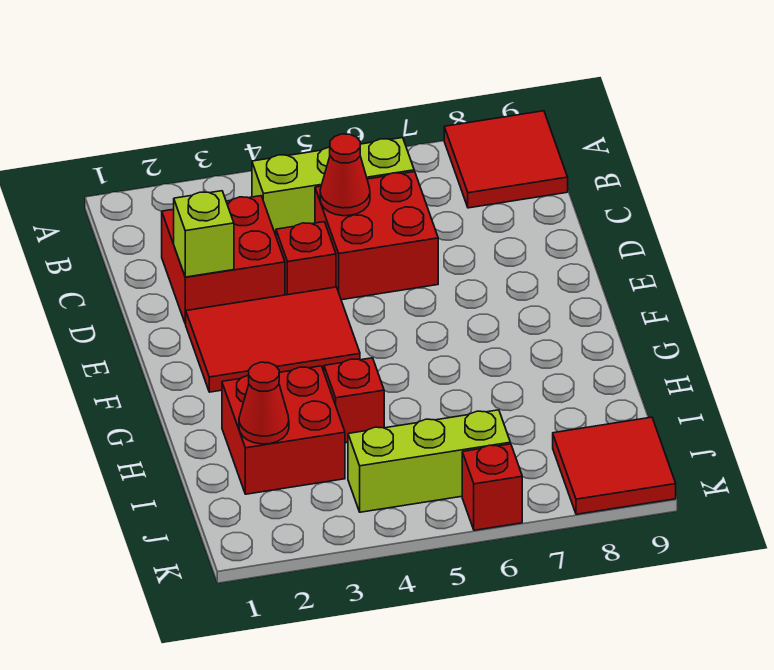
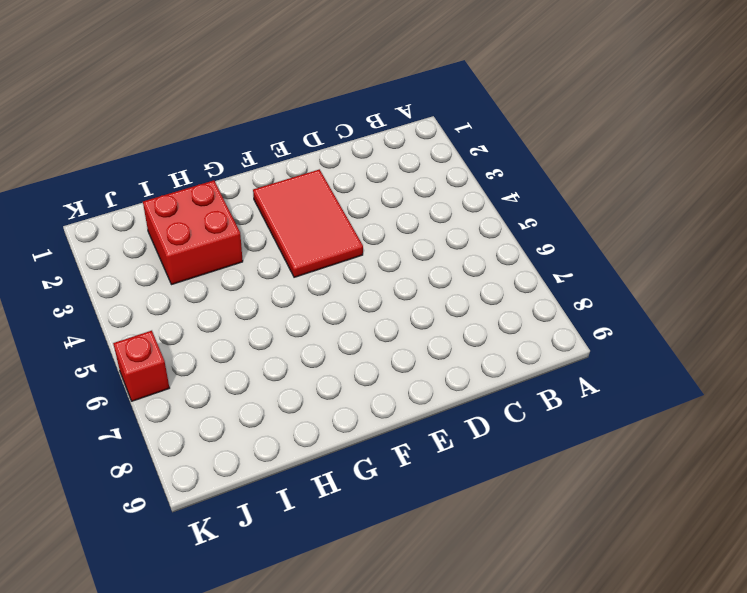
none -> red 2x2 tile [444,111,568,208]
none -> lime 1x3 brick [252,138,414,235]
none -> red 2x2 brick [162,196,285,324]

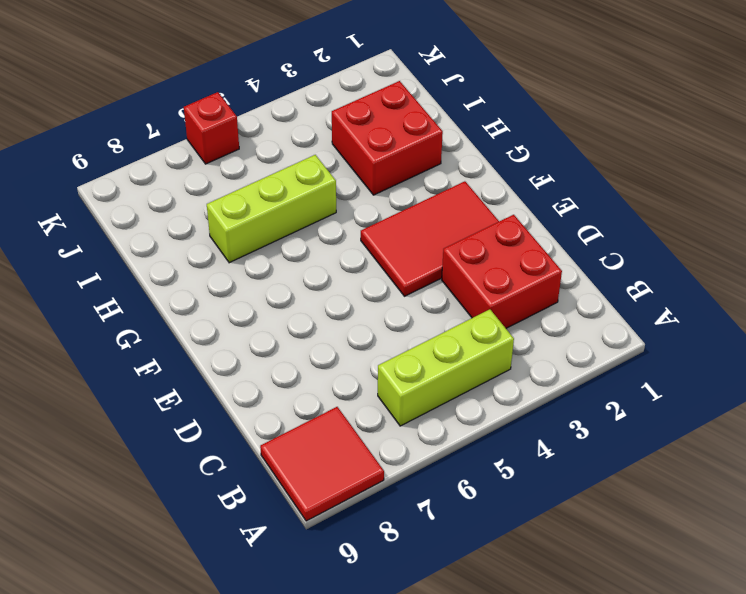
lime 1x3 brick [207,155,336,263] -> lime 1x3 brick moved to [348,410,510,512]
none -> red 2x2 brick [315,172,438,300]
none -> red 1x1 brick [276,222,336,295]
none -> red 1x1 brick [324,358,384,443]

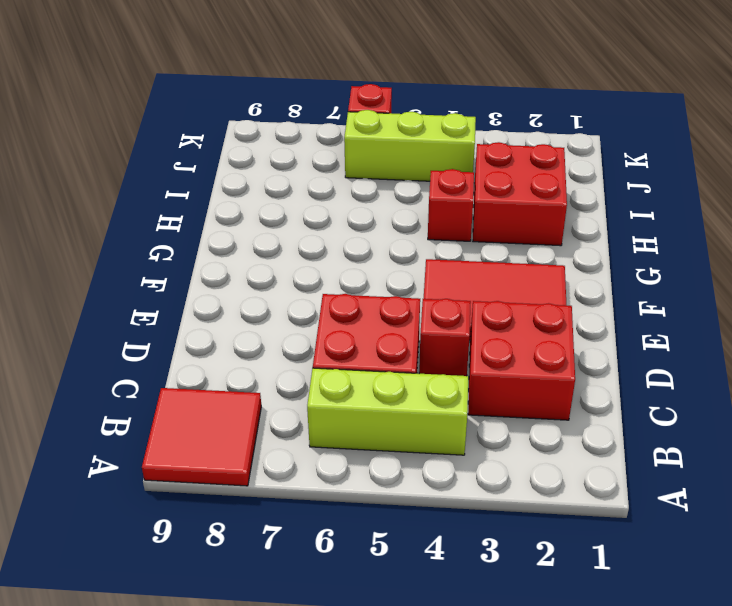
none -> red 2x2 tile [553,417,676,514]
none -> red 1x1 cone [320,134,370,216]
none -> lime 1x1 brick [174,191,234,277]

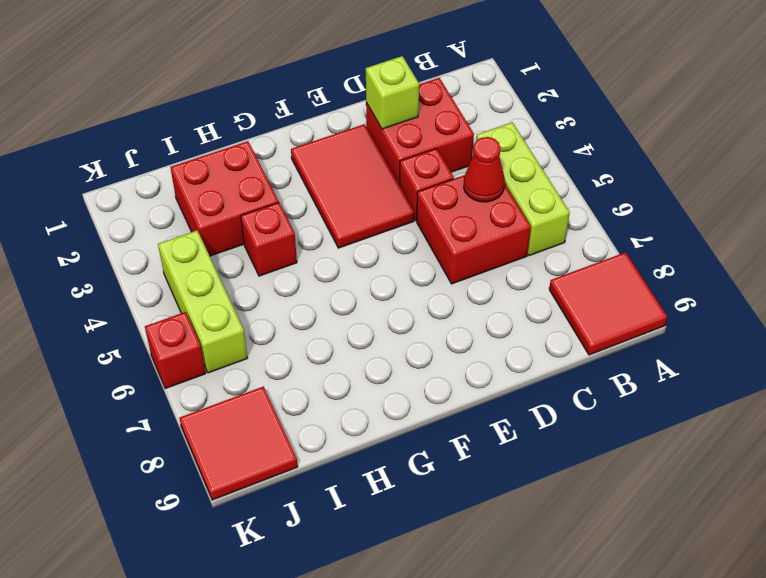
none -> red 1x1 cone [239,362,289,444]

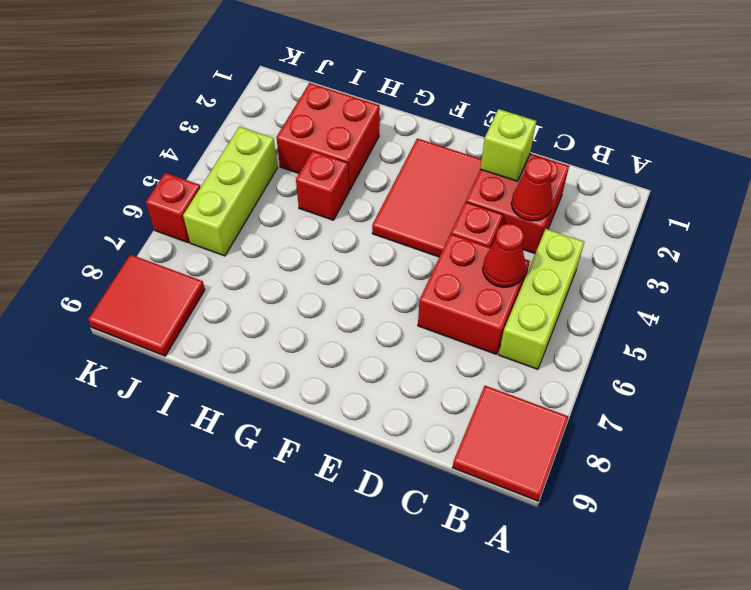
red 1x1 cone [511,157,553,221] -> red 1x1 cone moved to [239,362,289,444]

